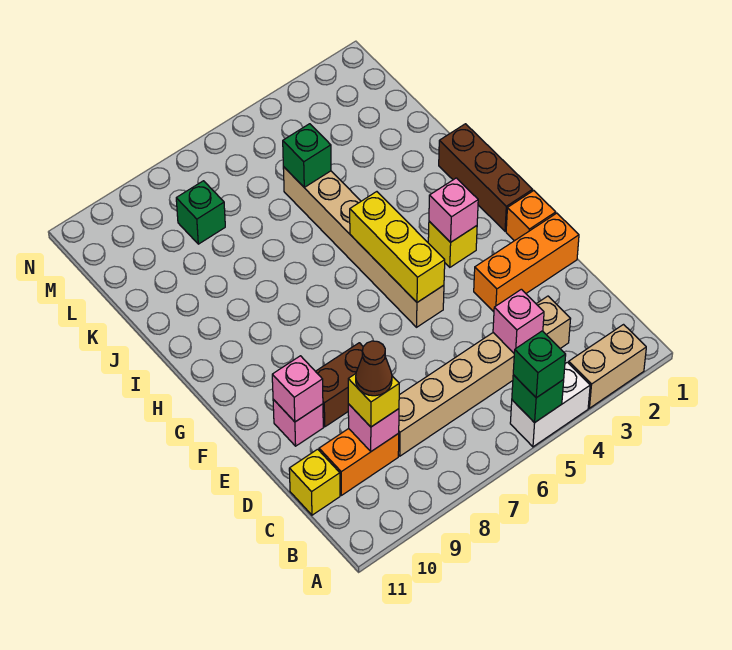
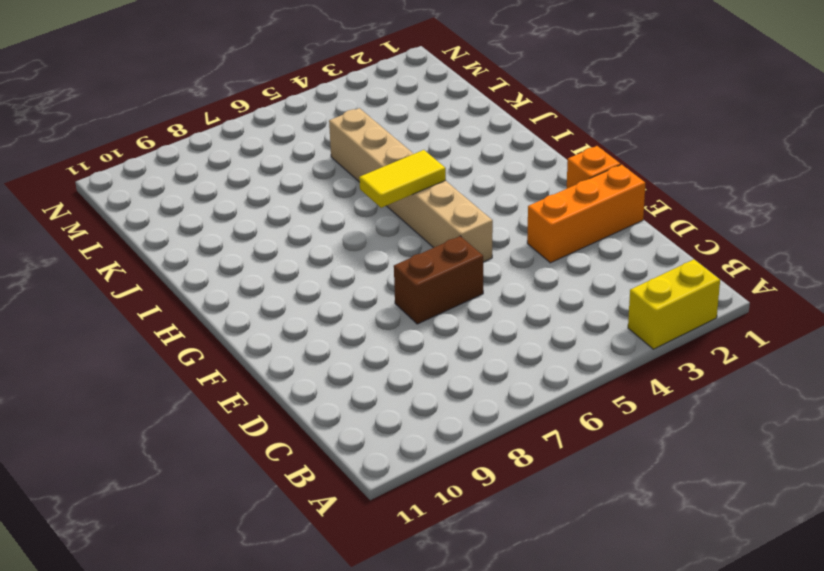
yellow 1x2 brick [628,259,720,349] -> tan 1x2 brick [569,325,646,408]
brown 1x2 brick [394,236,483,324] -> brown 1x2 brick moved to [315,343,363,427]
yellow 1x2 tile [359,150,446,208] -> yellow 1x3 brick [350,192,445,302]
none -> white 1x2 brick [510,362,590,447]
none -> tan 1x6 brick [398,296,570,456]
none -> orange 1x2 brick [319,429,399,495]

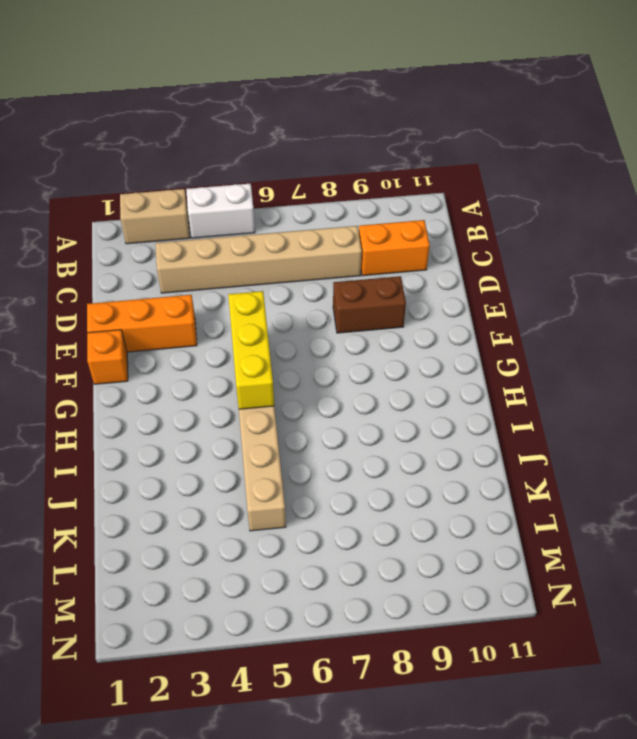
none -> yellow 1x1 brick [289,449,340,515]
none -> pink 1x1 brick [273,399,323,446]
none -> brown 1x3 brick [439,124,533,231]

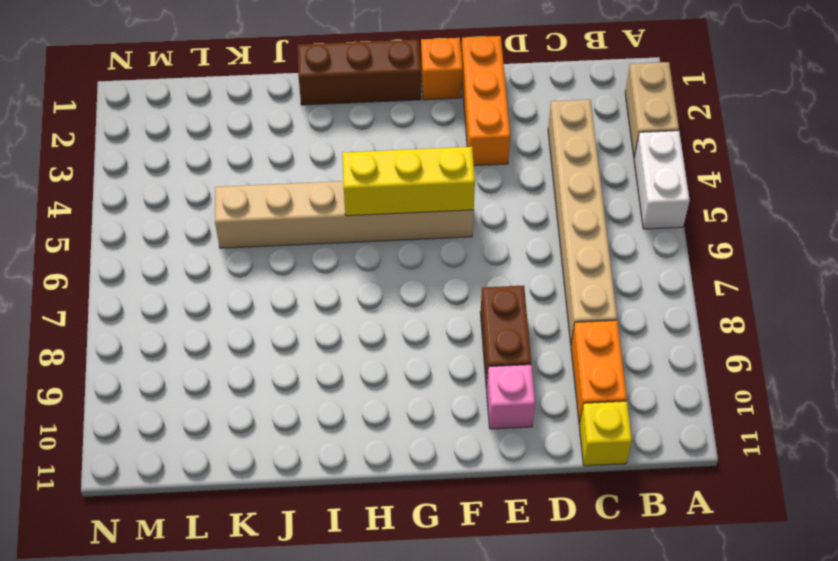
none -> yellow 1x1 brick [428,221,477,267]
none -> green 1x1 brick [176,181,225,244]
none -> green 1x1 brick [512,375,564,423]

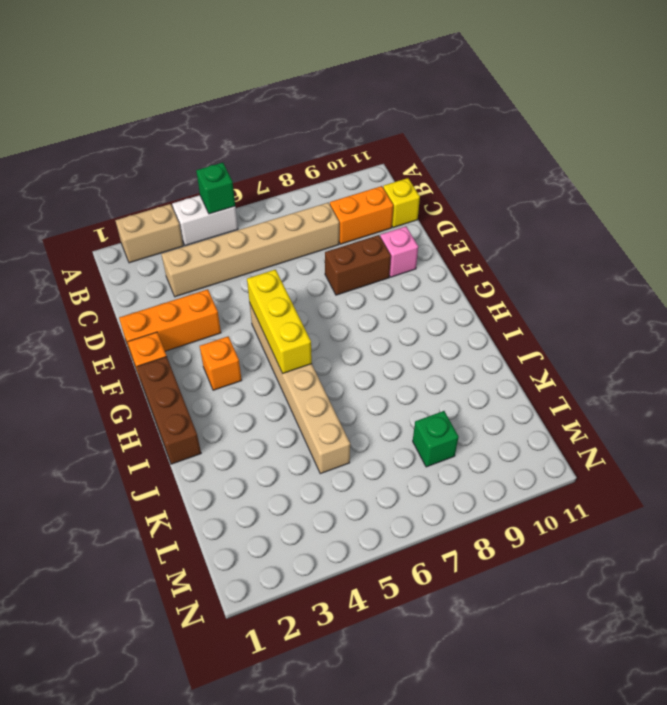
orange 1x1 brick [200,336,242,390] -> yellow 1x1 brick [428,221,477,267]
none -> pink 1x1 brick [493,289,544,353]
none -> pink 1x1 brick [348,404,399,451]
none -> pink 1x1 brick [272,356,323,422]

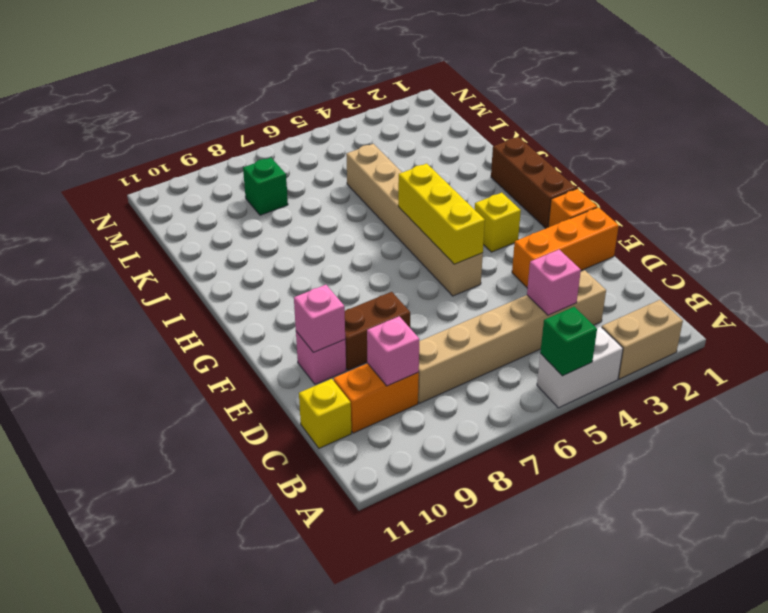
none -> pink 1x1 brick [429,178,478,242]
none -> green 1x1 brick [283,124,331,187]
none -> green 1x1 brick [513,331,566,398]

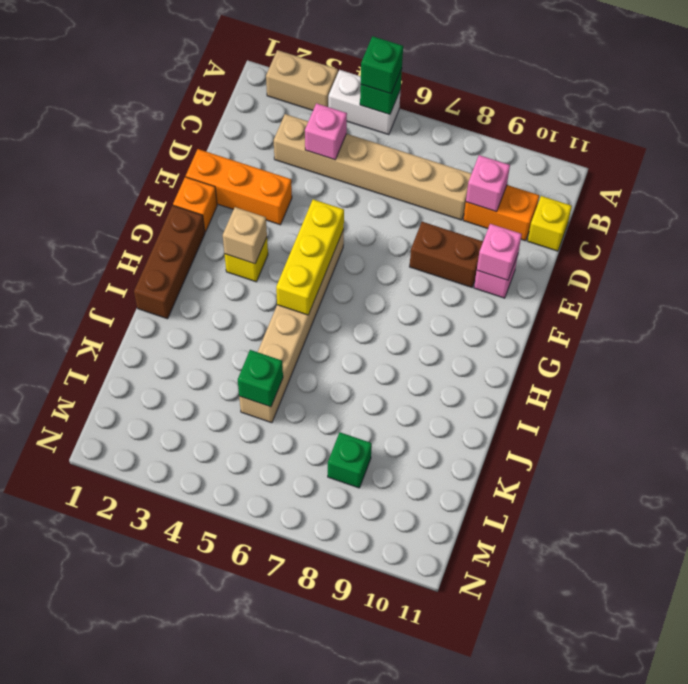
tan 1x1 brick [223,207,267,264] -> pink 1x1 brick [429,178,478,242]
none -> yellow 1x1 brick [348,374,399,427]
none -> brown 1x1 cone [356,341,392,396]

